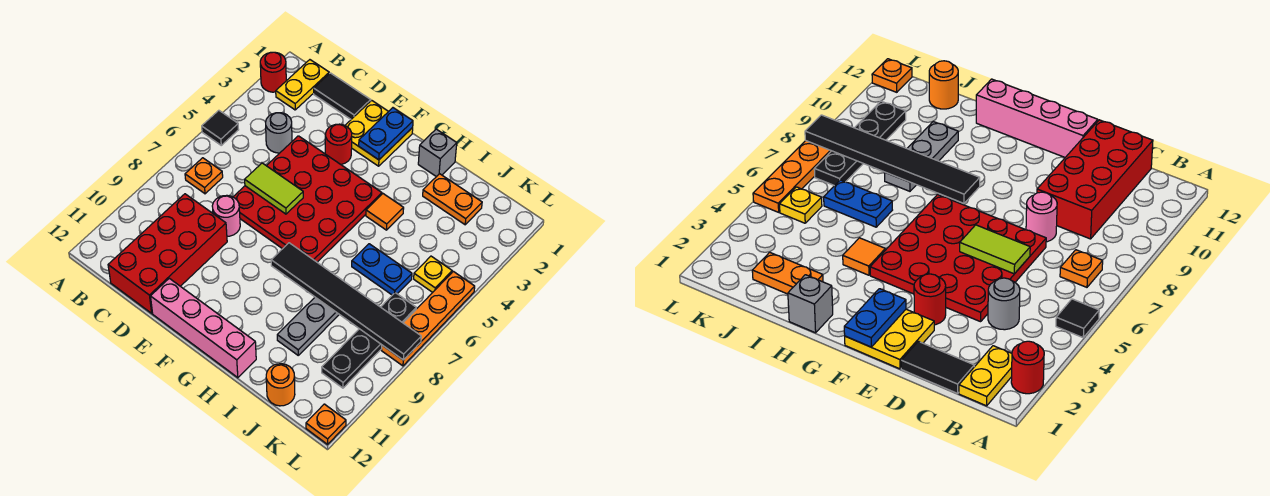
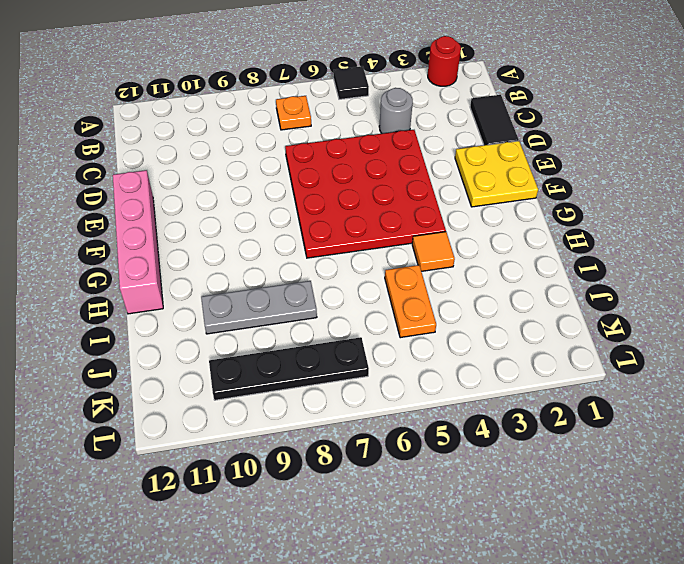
orange 1x2 plate [385,265,436,338] -> orange 1x2 plate moved to [423,174,482,225]
none -> yellow 1x2 plate [276,60,329,110]
none -> red 2x4 brick [108,194,227,313]
none -> pink 1x1 round brick [212,195,240,236]

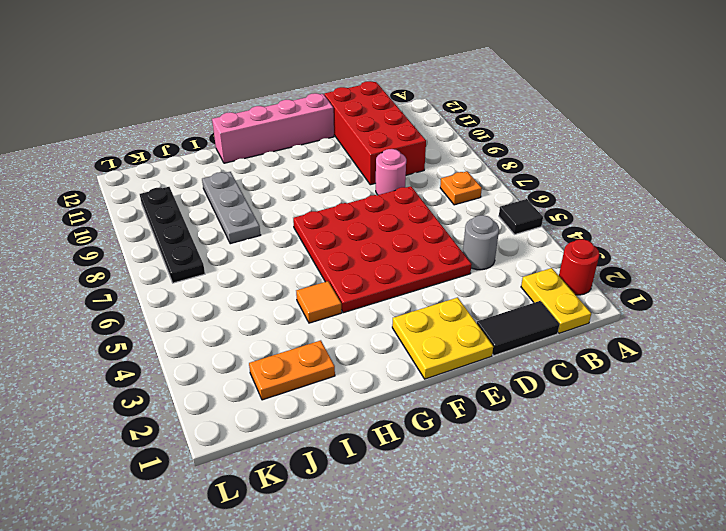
none -> red 1x1 round brick [325,124,352,164]
none -> grey 1x1 brick [418,129,457,177]
none -> blue 1x2 plate [352,244,412,295]

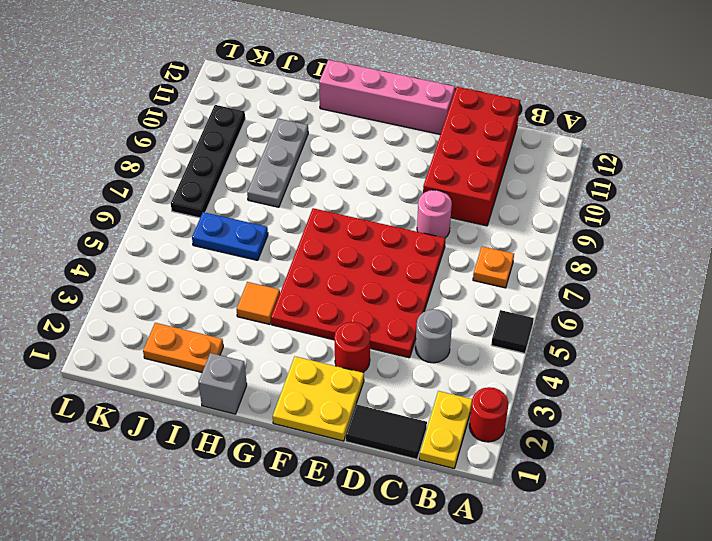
none -> orange 1x1 round brick [266,364,295,406]
none -> yellow 1x1 plate [414,256,452,292]
none -> orange 1x4 plate [381,271,475,366]

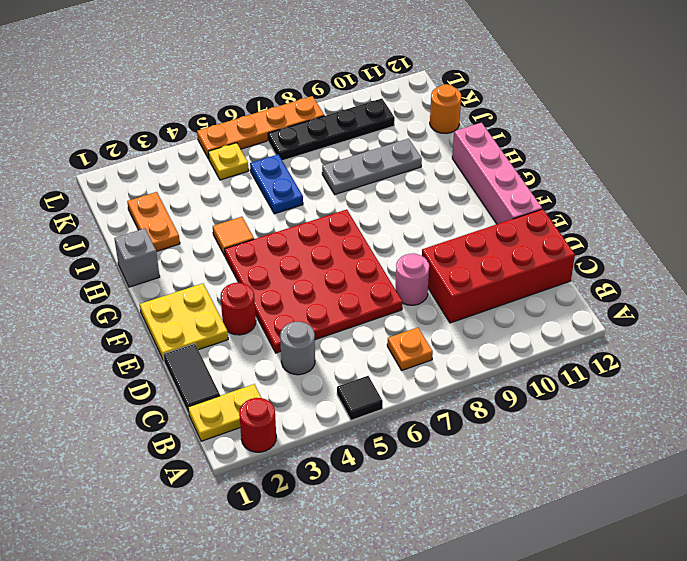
none -> orange 1x1 plate [306,404,346,444]
none -> lime 1x2 tile [245,163,303,214]
none -> blue 1x2 plate [359,108,413,160]

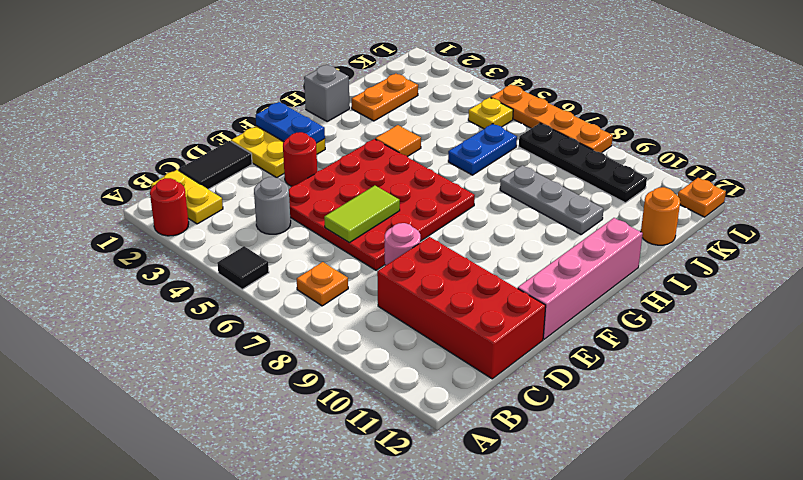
none -> black 1x6 tile [271,243,421,360]

